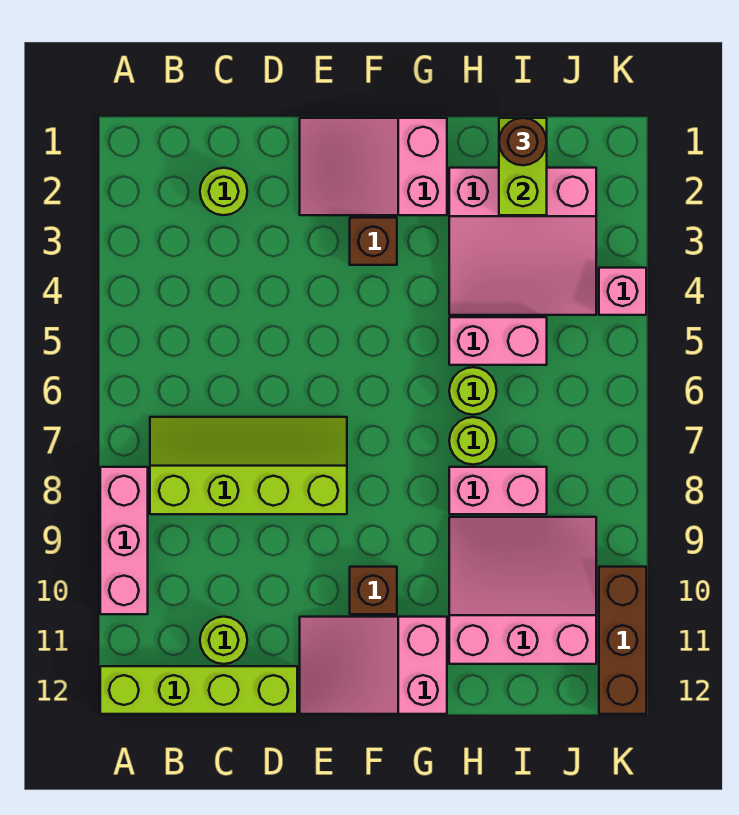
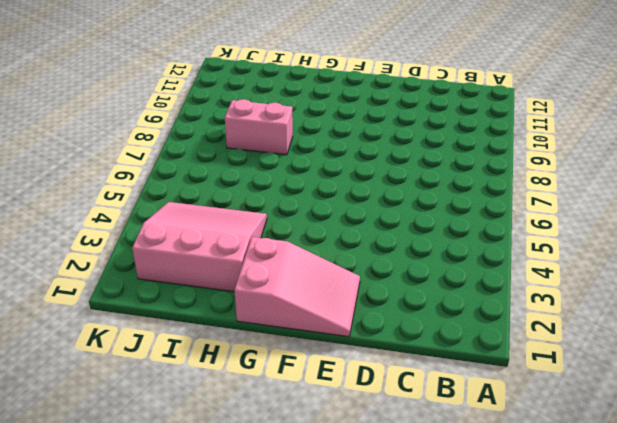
none -> pink 1x3 brick [100,467,148,614]
none -> lime 1x4 brick [100,666,297,714]
none -> lime 2x4 slope [150,417,347,514]

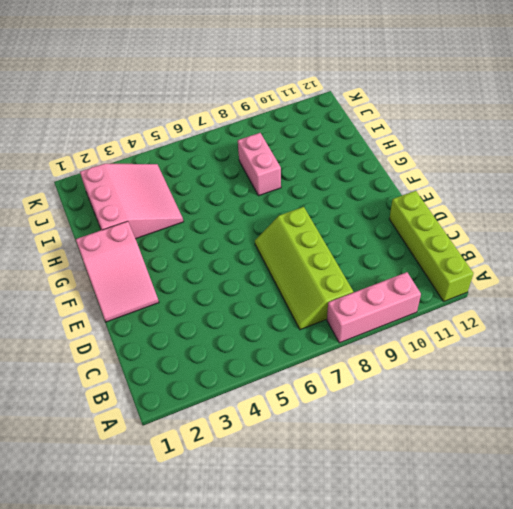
none -> lime 1x1 round brick [200,168,247,215]
none -> lime 1x1 round brick [200,617,247,664]
none -> pink 2x3 slope [300,617,447,714]

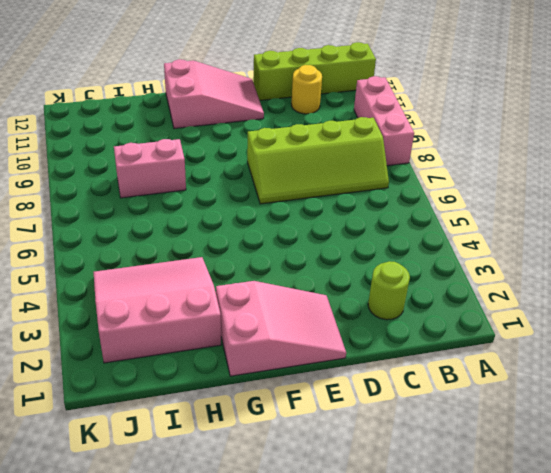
yellow 1x1 round brick [291,65,322,114] -> lime 1x1 round brick [200,617,247,664]
none -> brown 1x1 brick [350,218,397,265]
none -> brown 1x1 brick [350,567,397,614]
none -> pink 1x2 brick [449,317,547,365]

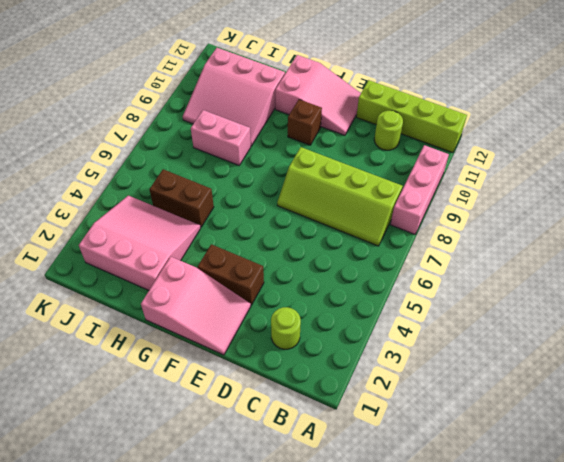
brown 1x2 brick [198,244,264,305] -> brown 1x1 brick [350,218,397,265]
brown 1x2 brick [150,169,214,227] -> pink 1x2 brick [449,317,547,365]
none -> lime 1x1 round brick [449,367,497,415]
none -> lime 1x1 round brick [449,417,497,465]
none -> pink 1x1 brick [599,268,646,315]

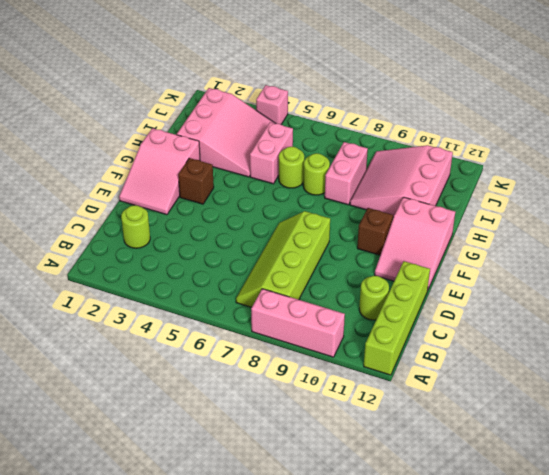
none -> brown 1x3 brick [599,567,646,714]
none -> lime 1x2 brick [499,118,547,215]
none -> brown 1x1 round brick [499,118,547,165]

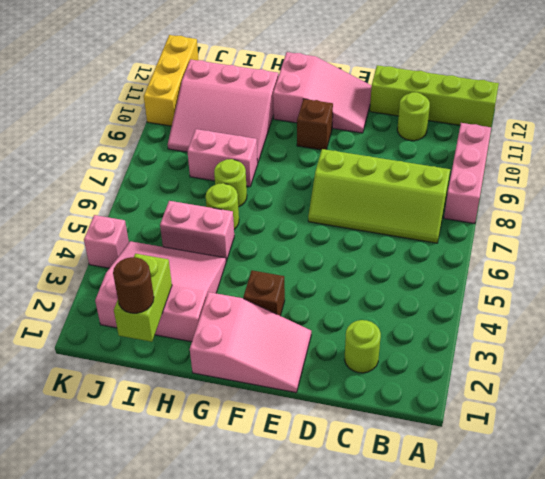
yellow 1x3 brick [144,35,199,126] -> brown 1x3 brick [599,567,646,714]

